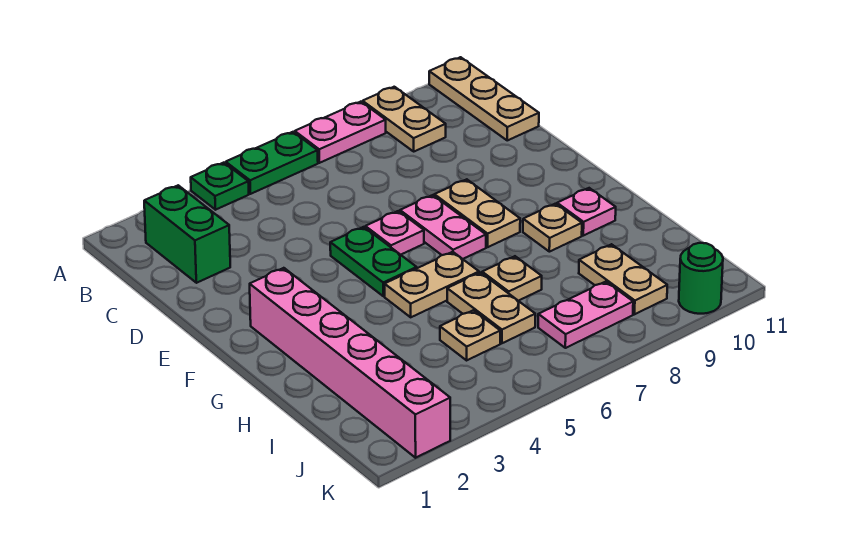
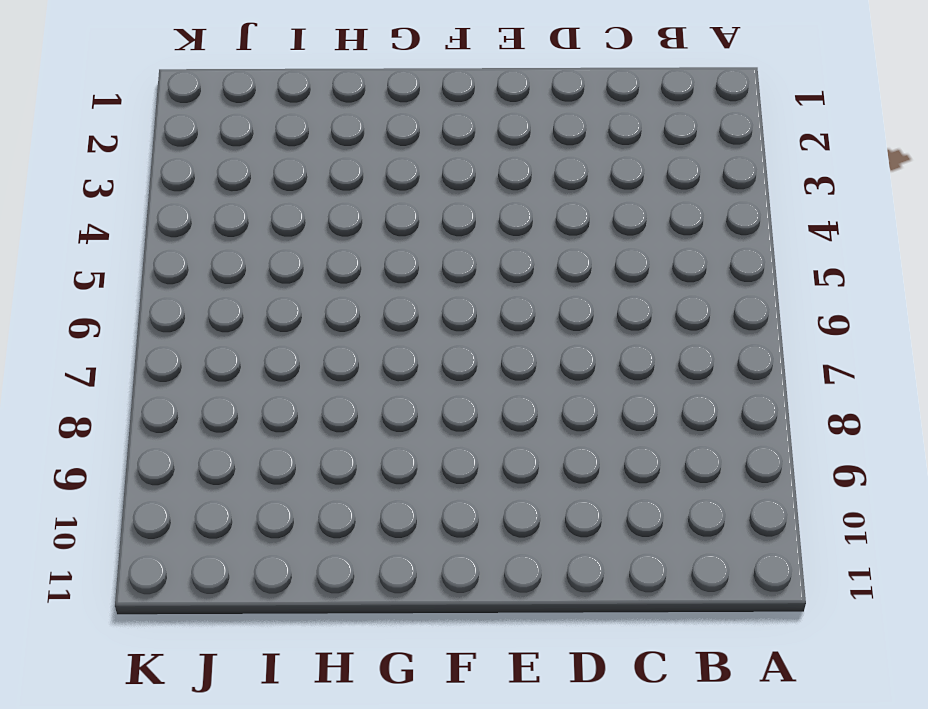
none -> green 1x1 plate [191,163,249,210]
none -> green 1x2 plate [226,132,318,194]
none -> pink 1x2 plate [295,102,386,163]

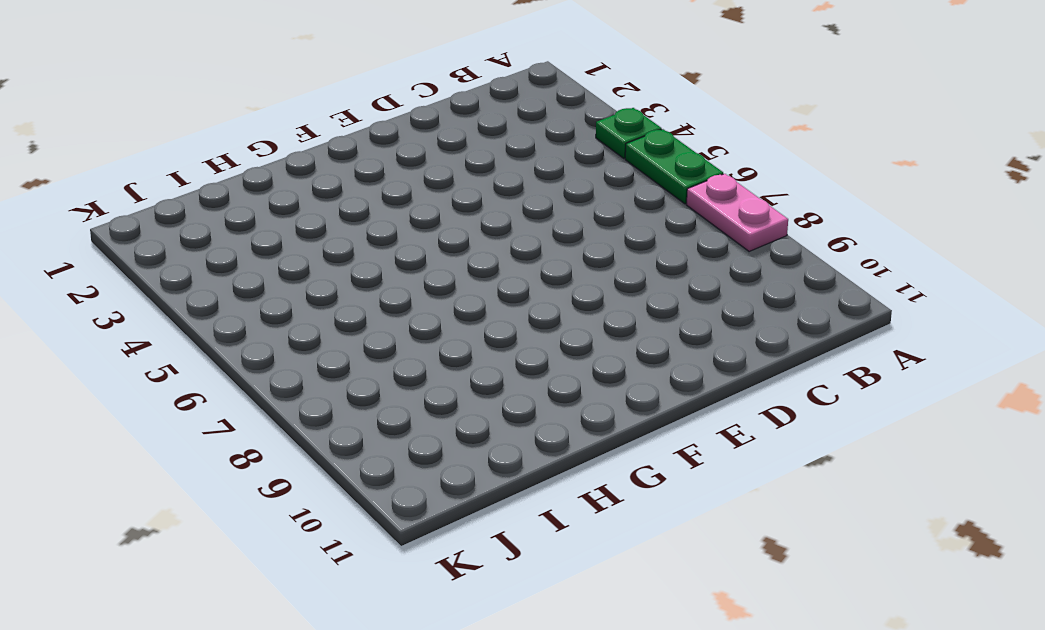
none -> tan 1x2 plate [363,87,446,151]
none -> tan 1x3 plate [429,57,539,140]
none -> green 1x2 brick [144,185,230,283]

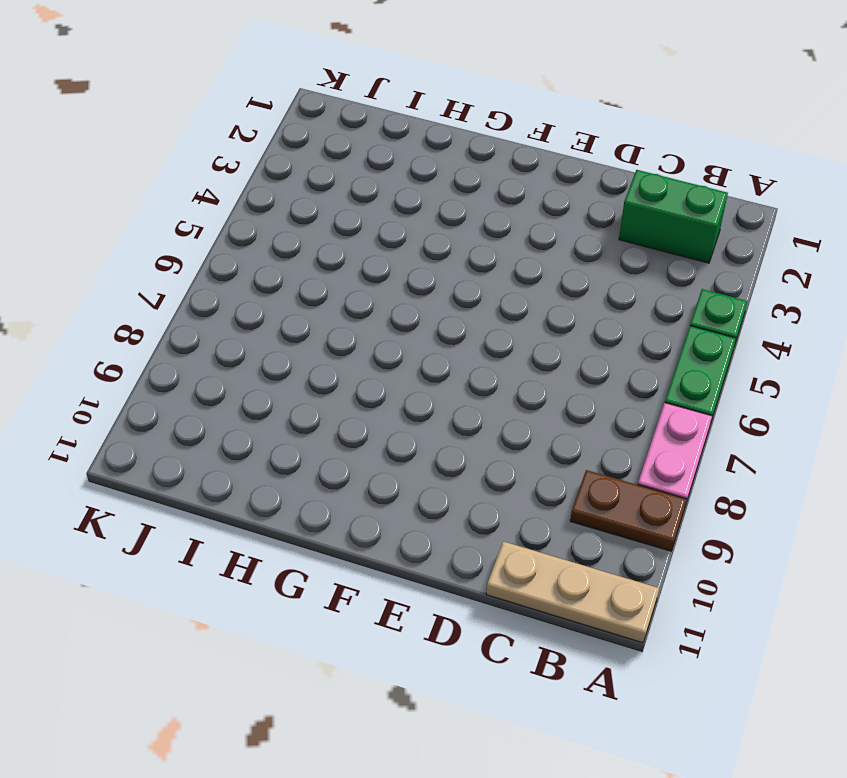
brown 1x2 plate [570,470,687,551] -> tan 1x2 plate [363,87,446,151]
none -> green 1x2 plate [330,227,417,296]
none -> pink 1x1 plate [365,211,424,255]
none -> pink 1x2 plate [400,195,486,259]

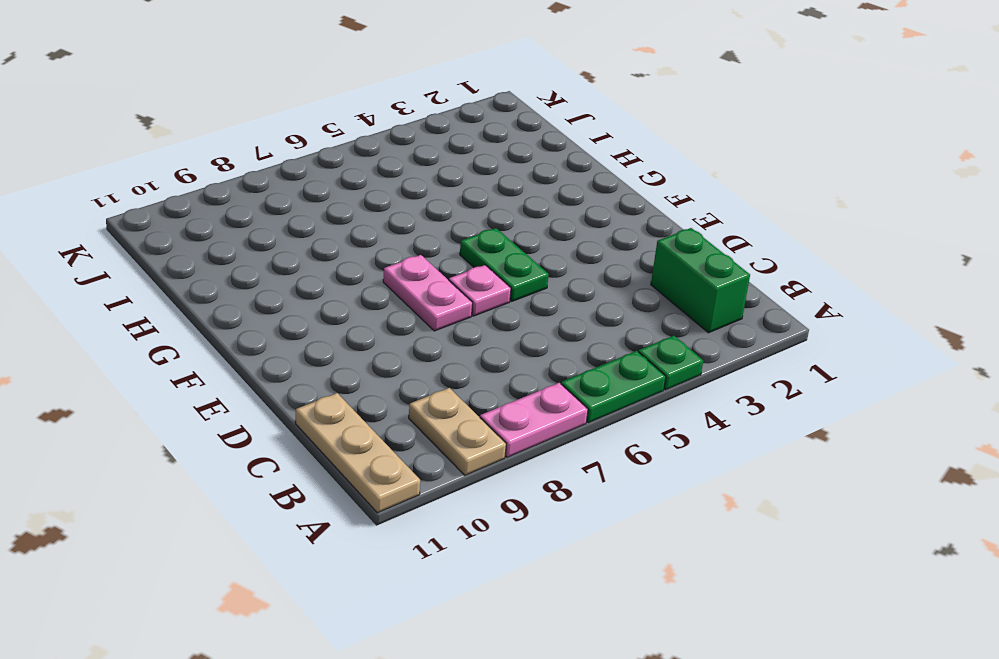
none -> tan 1x2 plate [434,179,520,247]
none -> pink 1x6 brick [250,268,450,458]
none -> tan 1x2 plate [385,252,479,317]

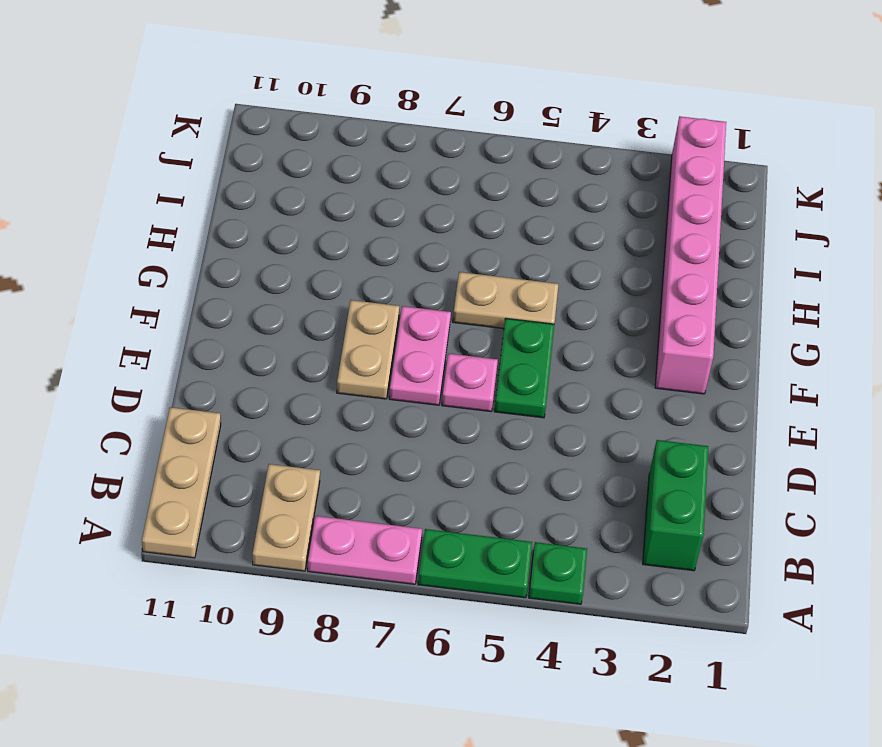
none -> tan 1x1 plate [523,204,582,252]
none -> pink 1x1 plate [557,188,616,236]
none -> tan 1x2 plate [447,273,535,343]

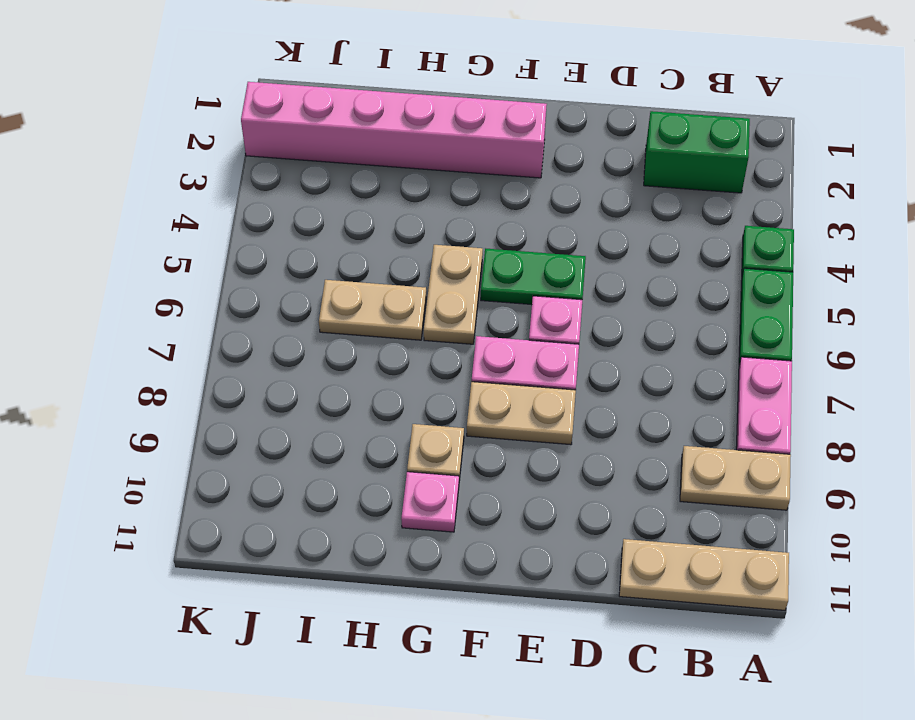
none -> tan 1x1 plate [482,256,542,301]
none -> tan 1x1 plate [440,310,500,360]
none -> tan 1x2 plate [579,244,667,314]

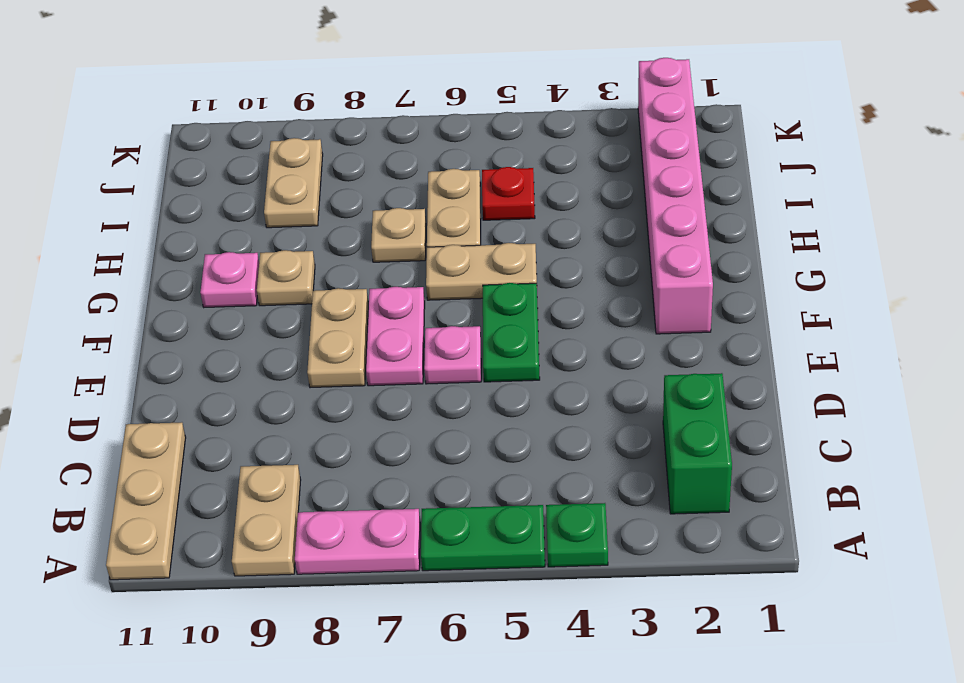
red 1x1 plate [482,167,535,220] -> tan 1x1 plate [440,310,500,360]
none -> pink 1x2 plate [538,282,633,348]
none -> green 1x1 round brick [679,243,723,314]

